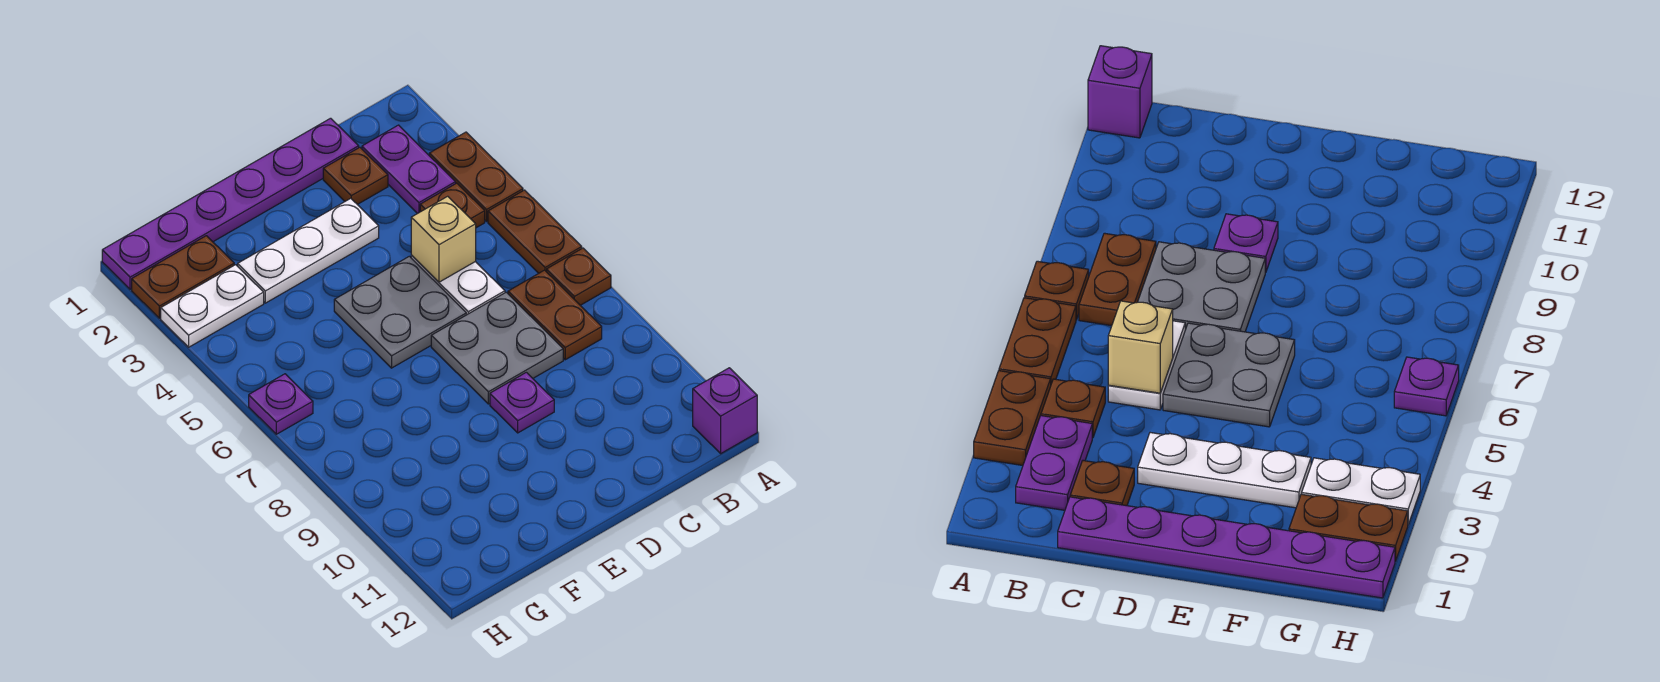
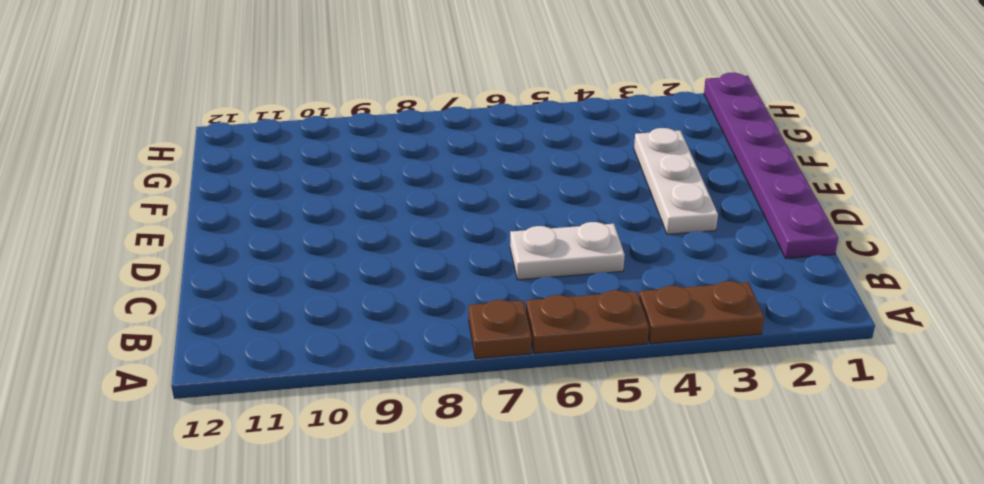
none -> purple 1x1 brick [693,368,757,453]
none -> purple 1x2 plate [362,125,456,214]
none -> brown 1x1 plate [420,183,485,228]

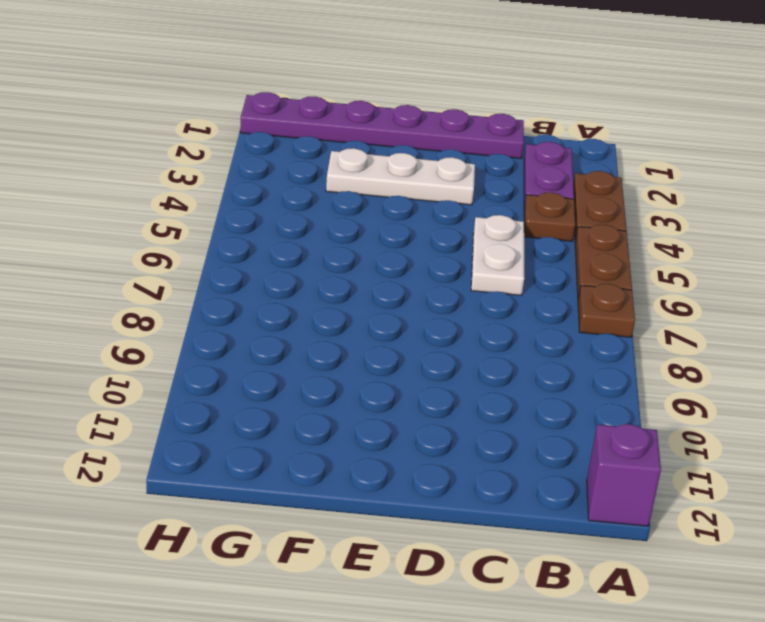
none -> brown 1x2 plate [508,270,602,360]
none -> brown 1x1 plate [323,147,388,205]
none -> grey 2x2 plate [431,292,563,404]

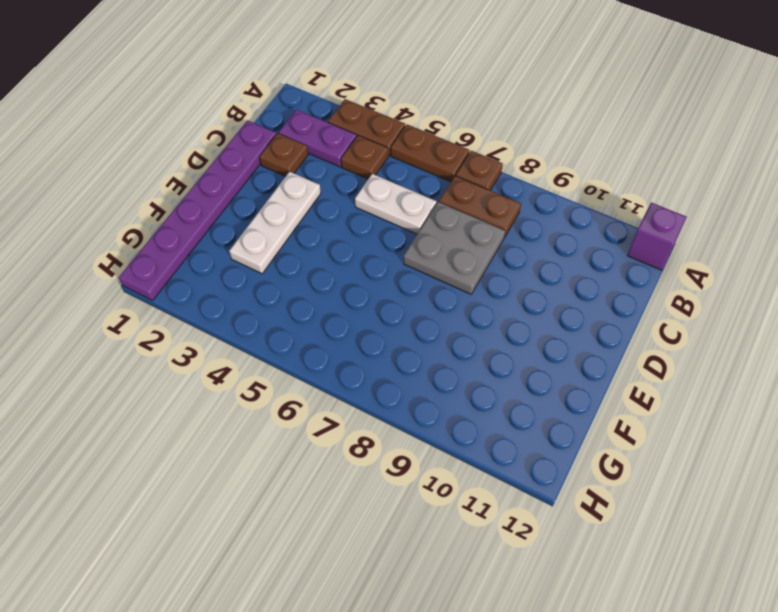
none -> grey 2x2 plate [334,256,466,368]
none -> purple 1x1 plate [490,372,554,433]
none -> brown 1x2 plate [132,236,234,318]

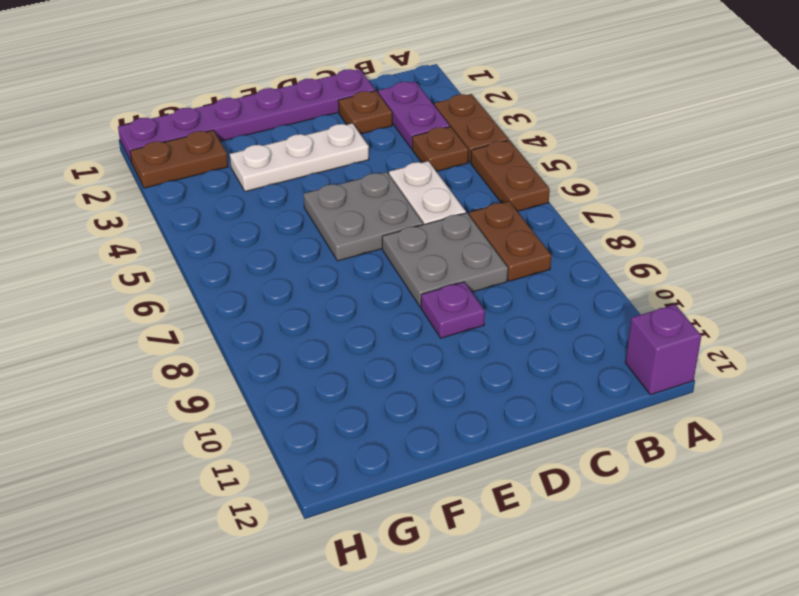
none -> brown 1x1 plate [547,248,611,305]
none -> white 1x2 plate [161,265,264,347]
none -> purple 1x1 plate [249,374,313,434]

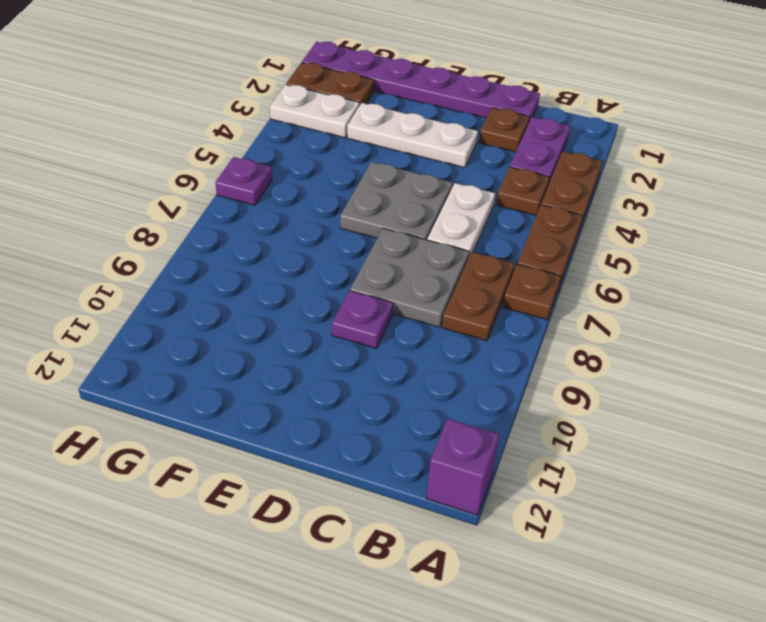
none -> tan 1x1 brick [411,196,476,282]

